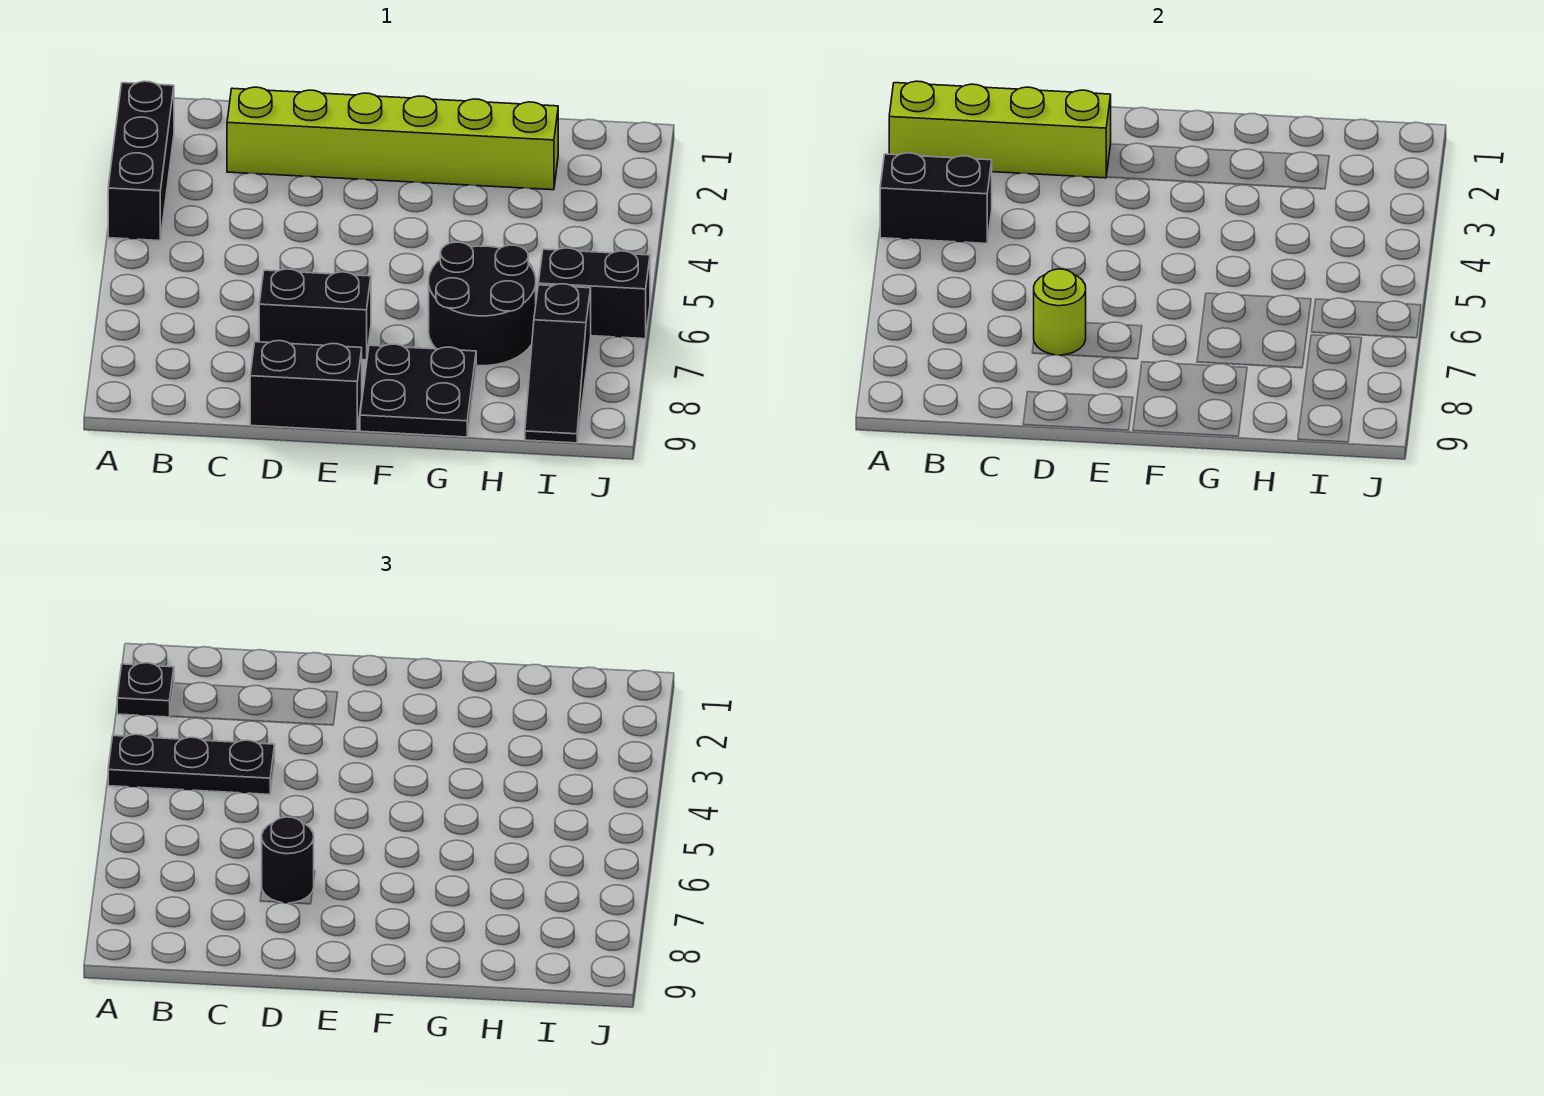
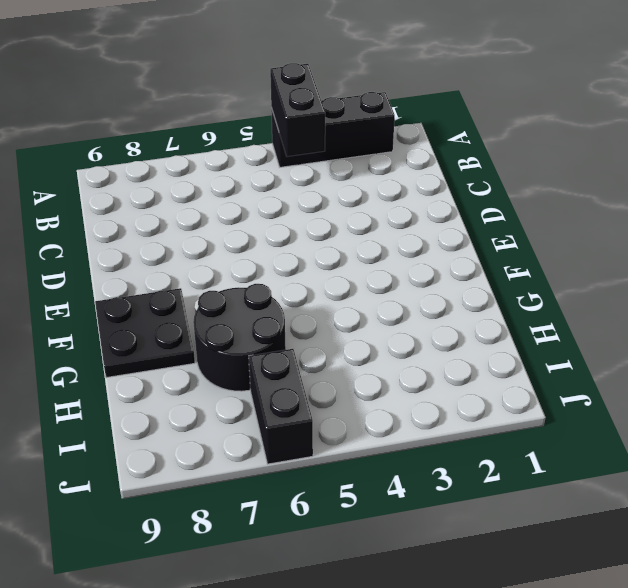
none -> lime 1x6 brick [227,87,558,190]
none -> black 1x2 brick [259,269,371,360]
none -> black 1x2 brick [250,341,362,431]

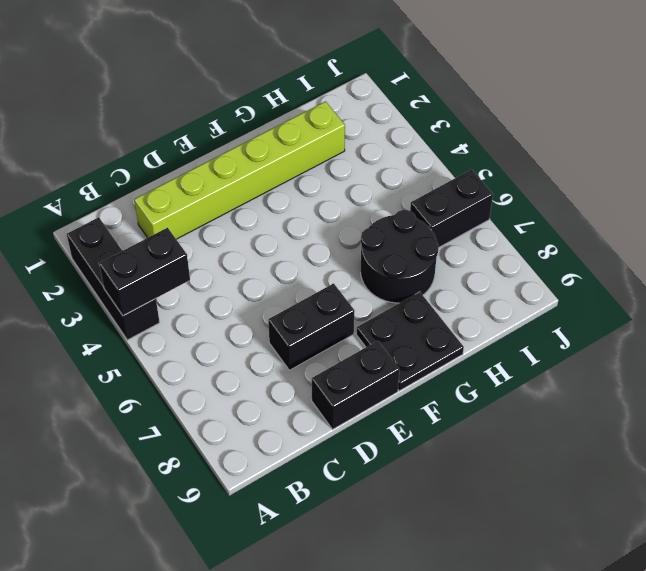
none -> black 1x3 slope [525,284,591,443]
none -> lime 1x4 brick [889,81,1111,178]
none -> lime 1x1 round brick [1034,269,1086,355]

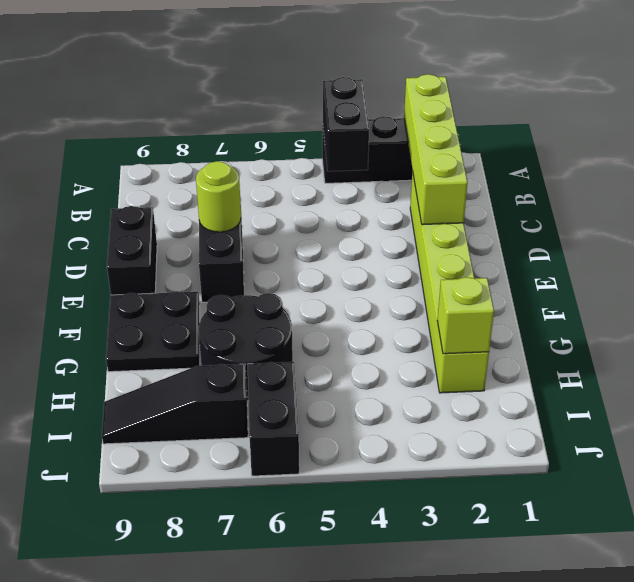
lime 1x1 brick [437,277,494,354] -> none
none -> black 1x1 plate [117,663,174,717]
none -> black 1x3 plate [108,734,275,794]
none -> black 1x1 round brick [262,817,314,903]

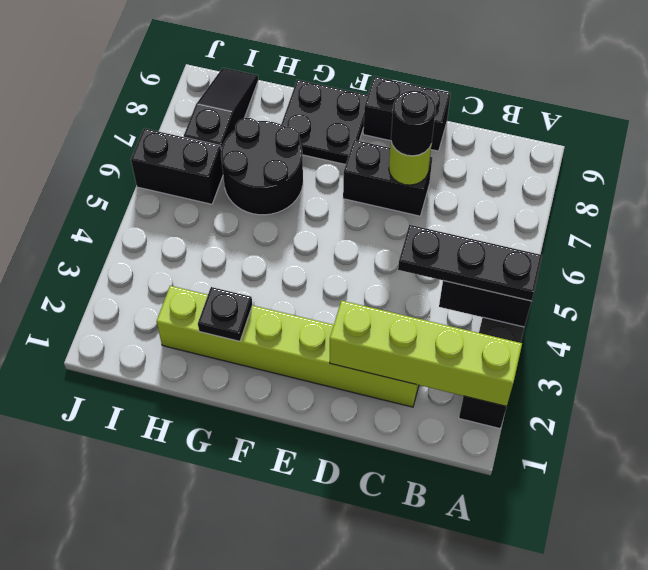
black 1x1 plate [198,287,252,341] -> black 1x1 plate moved to [117,663,174,717]

